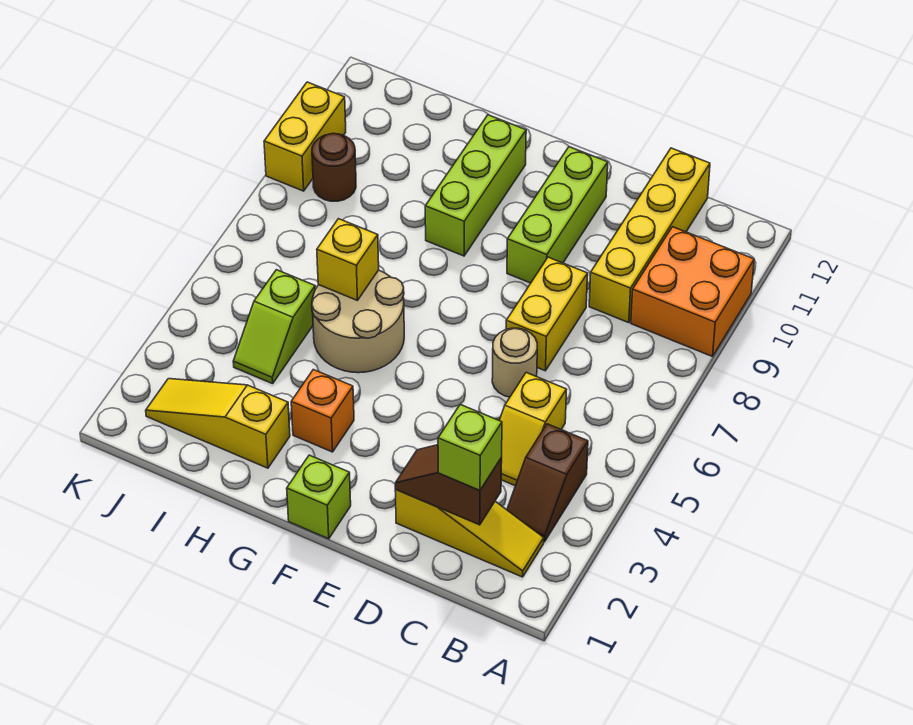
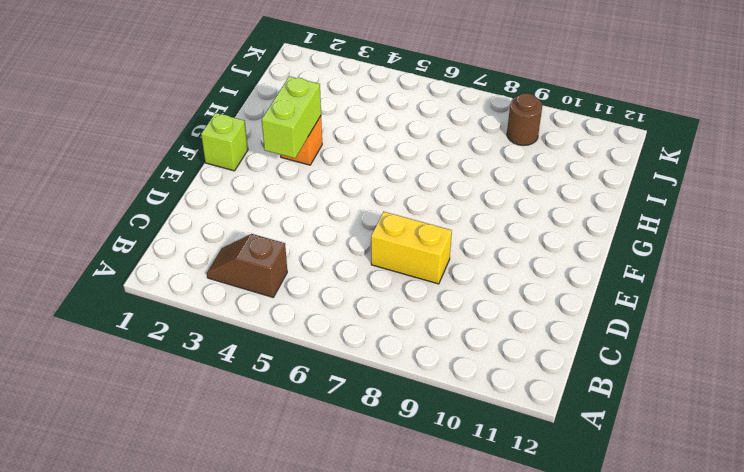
lime 1x2 brick [262,76,321,158] -> none
none -> orange 2x2 brick [631,227,754,357]
none -> yellow 1x3 slope [395,490,544,577]
none -> yellow 1x2 slope [499,373,567,486]

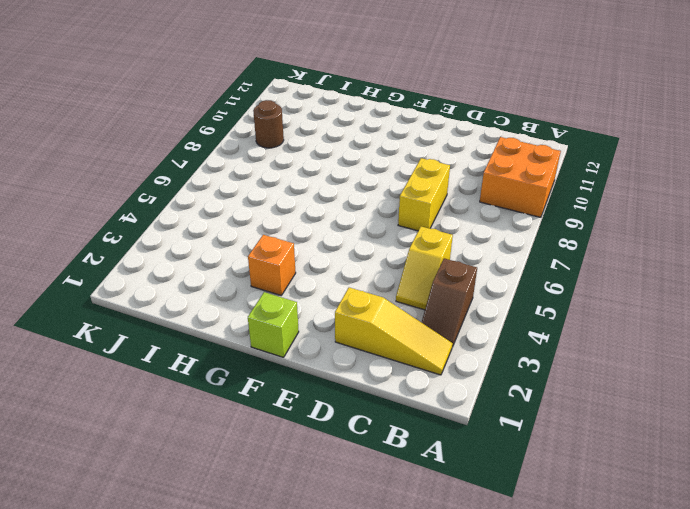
none -> yellow 1x4 brick [589,148,710,323]
none -> tan 1x1 round brick [492,328,537,397]
none -> lime 1x3 brick [507,147,608,283]

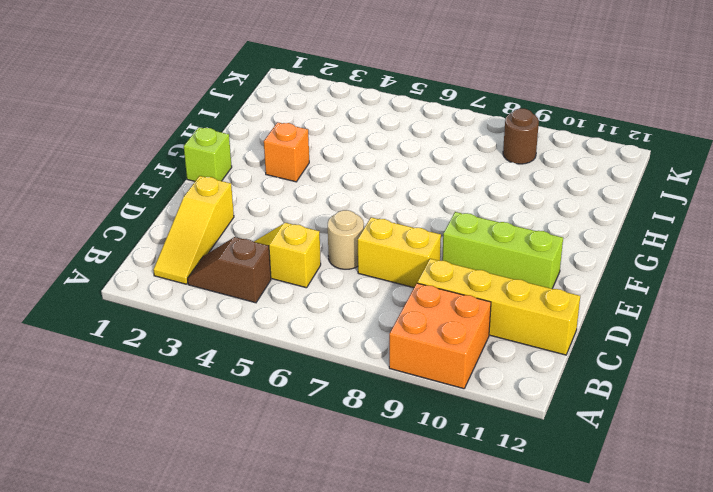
none -> tan 2x2 round brick [312,270,404,373]
none -> lime 1x3 brick [425,115,526,256]
none -> yellow 1x3 slope [146,379,290,468]

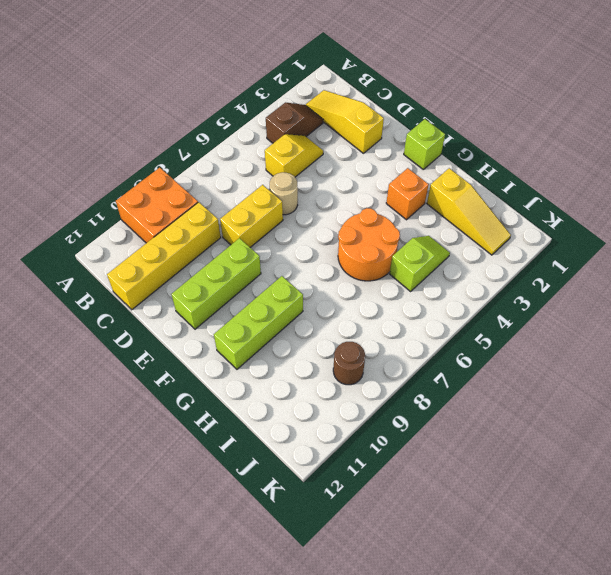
orange 2x2 round brick [338,208,400,281] -> tan 2x2 round brick [312,270,404,373]
none -> yellow 1x2 brick [264,82,346,191]
none -> brown 1x2 slope [395,445,502,525]
none -> yellow 1x1 brick [317,219,379,301]

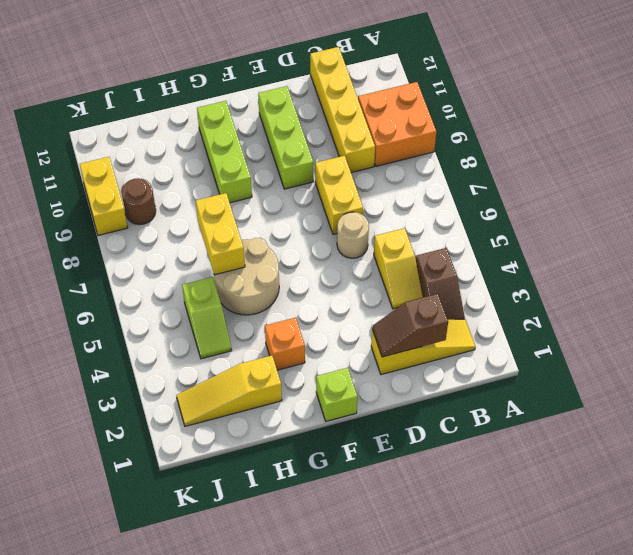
yellow 1x2 brick [196,193,245,275] -> yellow 1x1 brick [317,219,379,301]
none -> lime 1x1 brick [438,405,502,490]

